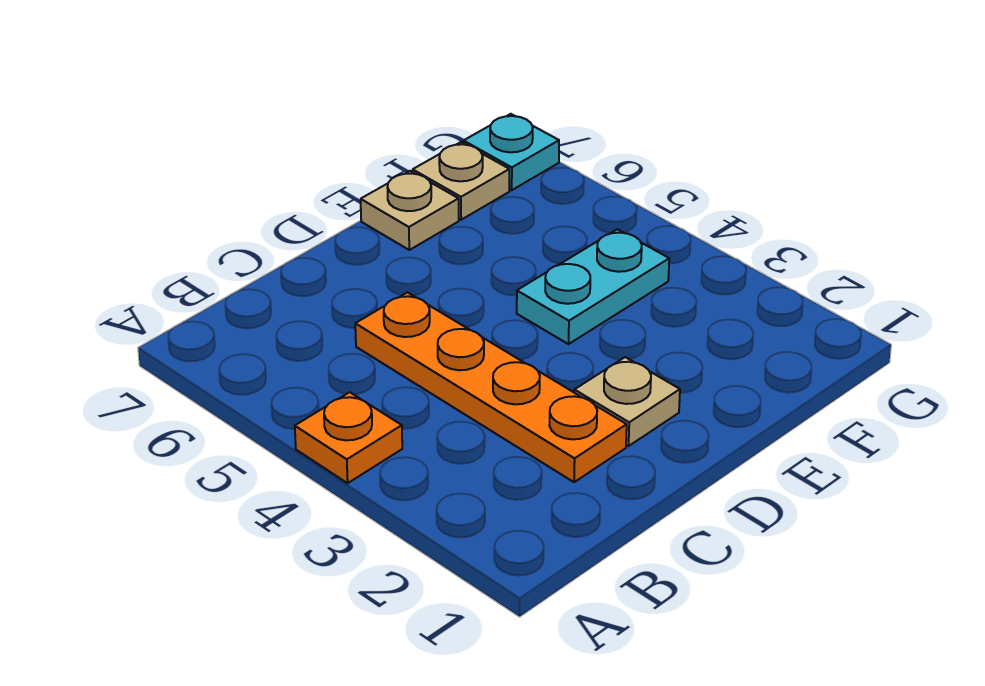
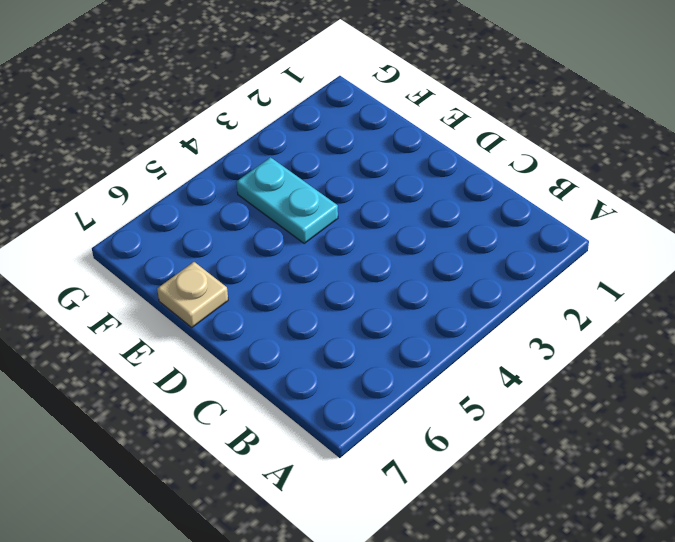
none -> orange 1x1 plate [295,392,402,483]
none -> orange 1x4 plate [355,293,627,482]

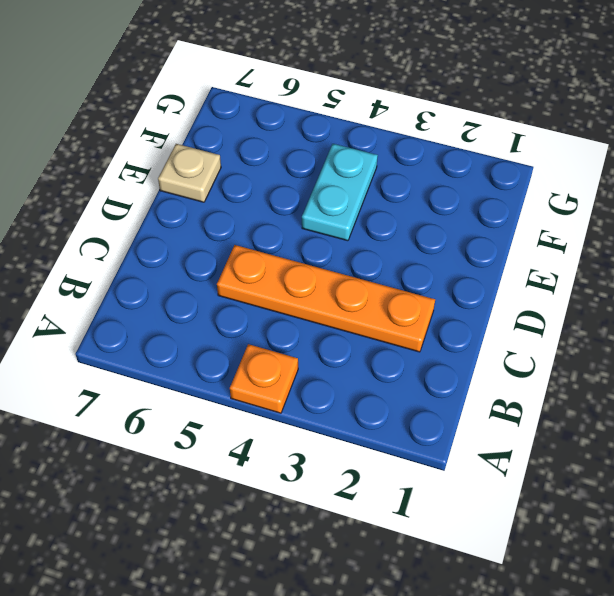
none -> tan 1x1 plate [574,357,680,446]
none -> tan 1x1 plate [413,142,509,220]

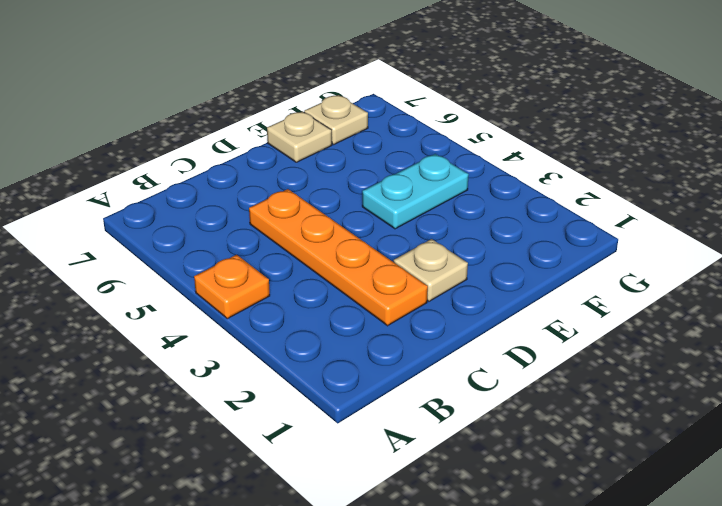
none -> cyan 1x1 plate [464,114,559,190]

